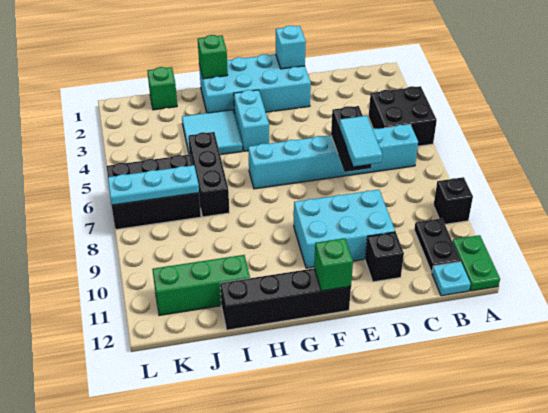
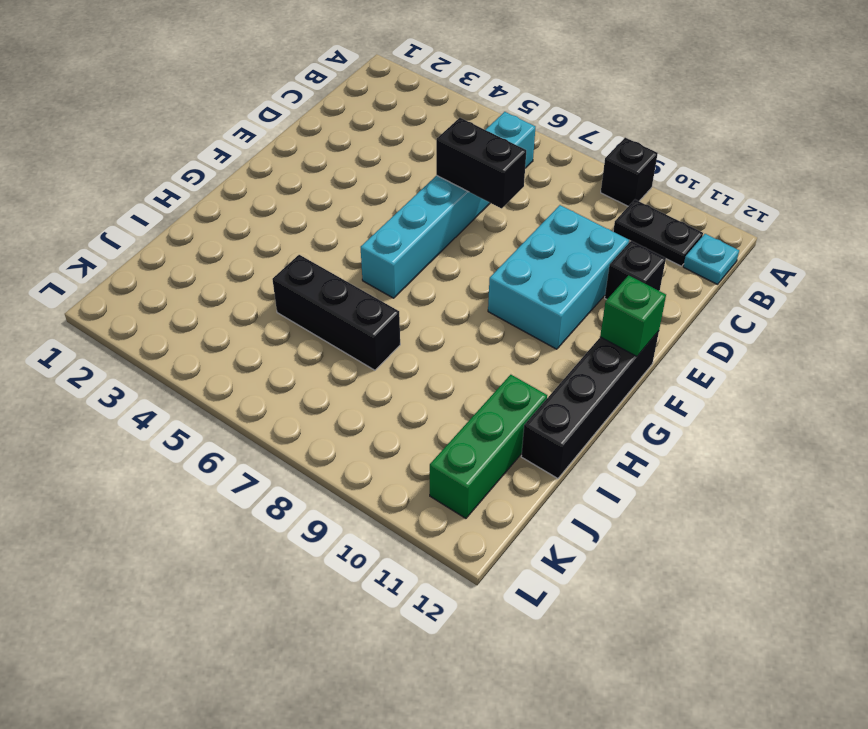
none -> black 2x2 brick [369,86,437,146]
none -> green 1x2 plate [452,235,500,291]
none -> cyan 2x4 brick [199,54,311,113]

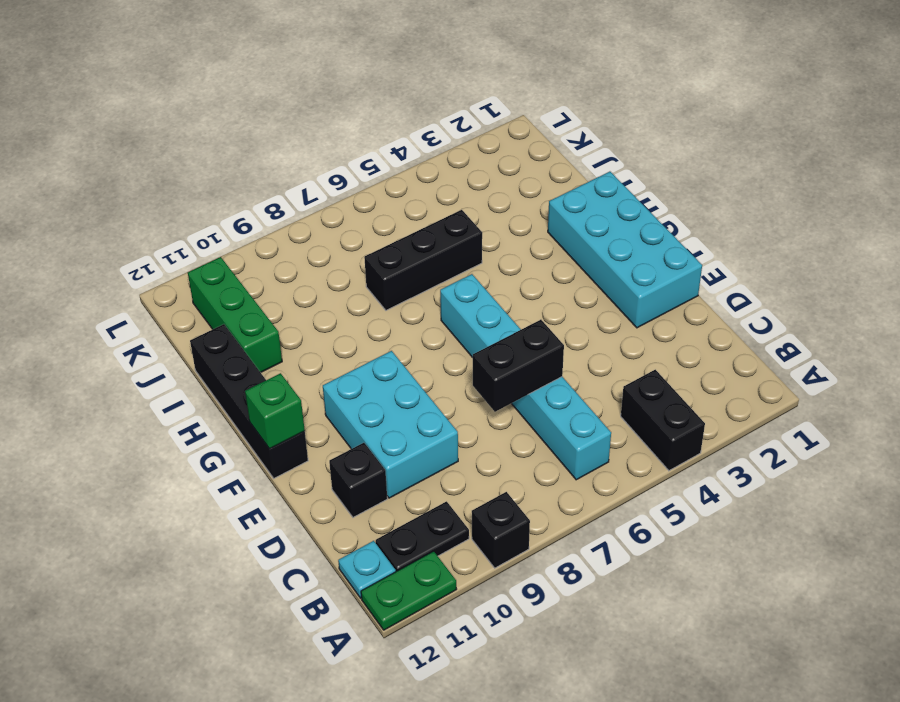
black 1x2 brick [621,370,705,471] -> black 2x2 brick [369,86,437,146]
none -> cyan 1x2 brick [234,90,269,151]
none -> cyan 2x2 tile [182,110,242,155]
none -> green 1x1 brick [147,67,177,110]

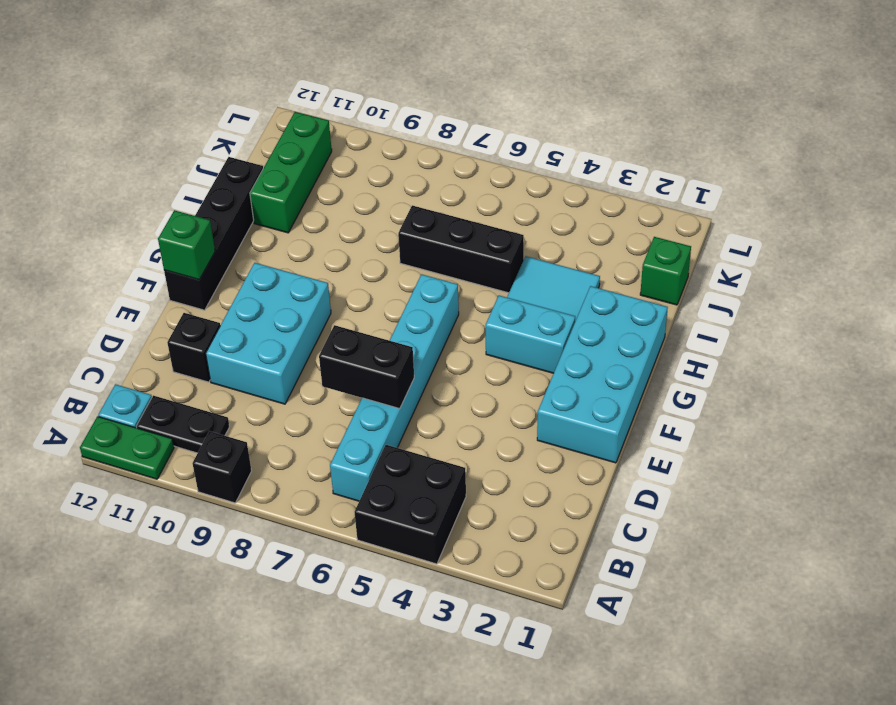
none -> black 2x3 brick [106,154,201,229]
none -> cyan 1x1 brick [276,26,306,69]
none -> green 1x1 brick [198,35,228,79]

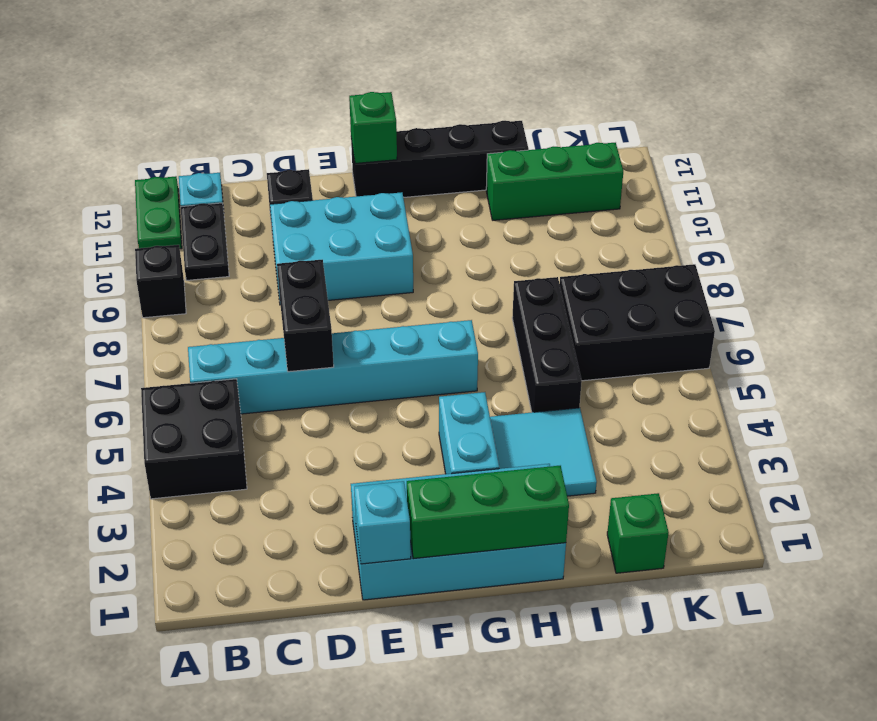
green 1x3 brick [407,466,569,559] -> green 1x1 brick [198,35,228,79]
none -> cyan 1x3 plate [108,165,199,205]
none -> cyan 1x2 tile [339,116,382,166]

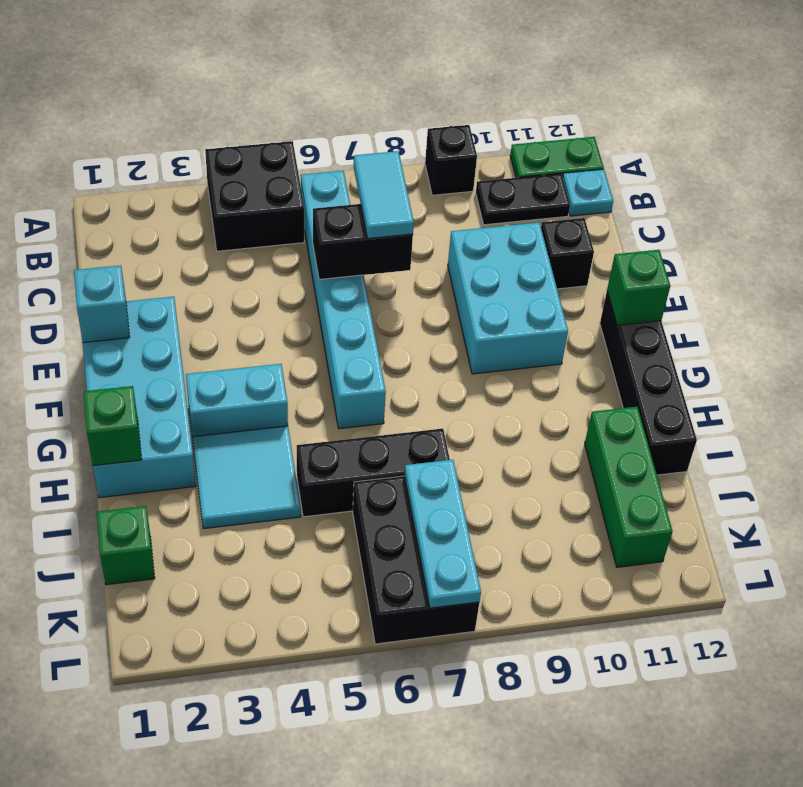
cyan 1x2 tile [354,151,414,239] -> cyan 1x2 tile turned to [339,116,382,166]

